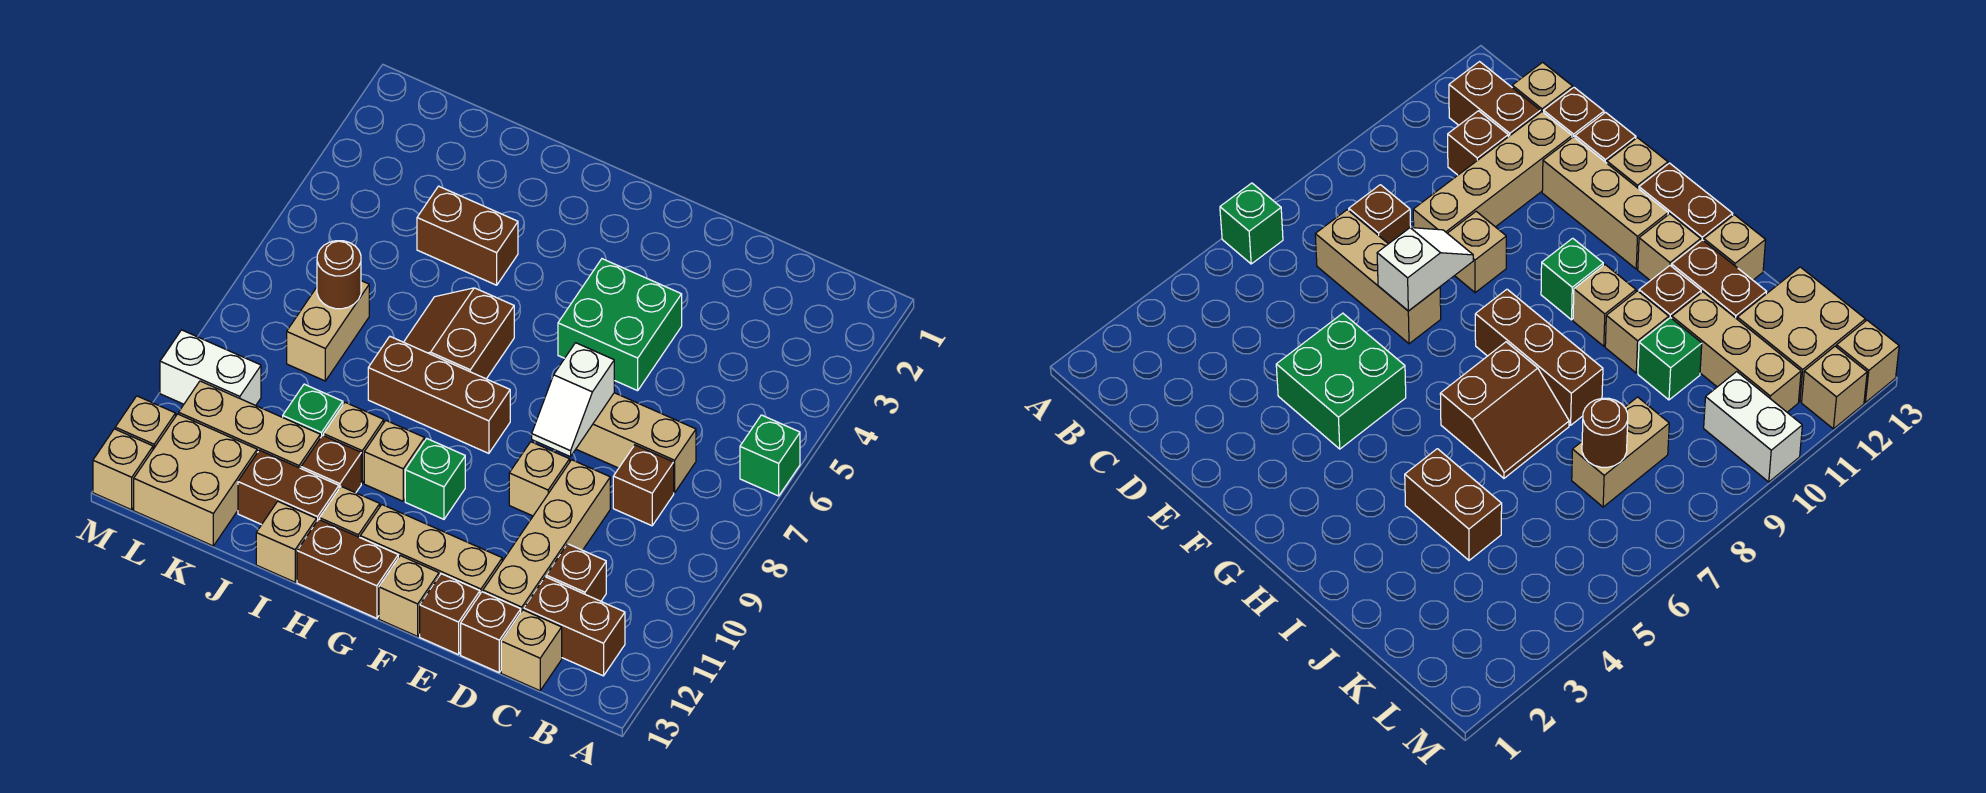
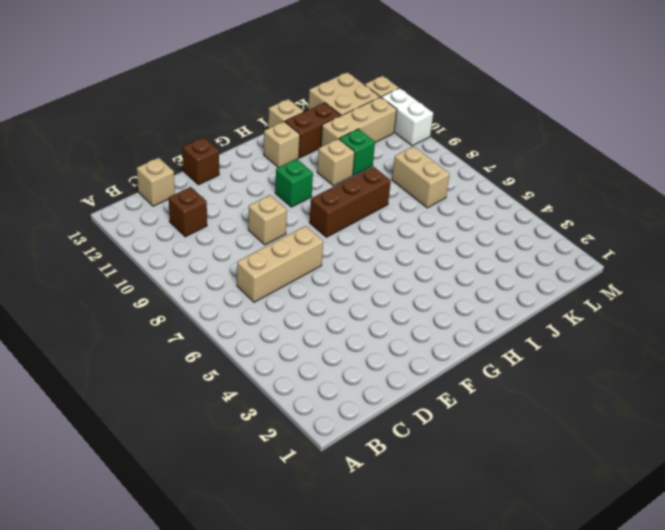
white 1x2 brick [381,88,433,146] -> white 1x2 brick turned to [160,330,261,406]
none -> green 1x1 brick [740,415,800,496]
none -> brown 1x2 brick [524,577,625,676]
none -> brown 1x1 brick [613,445,674,526]
none -> tan 1x4 brick [483,460,610,612]

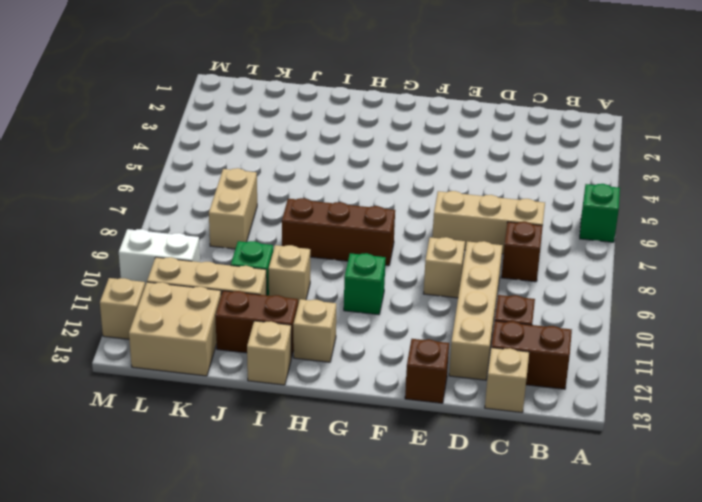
none -> brown 1x1 brick [461,592,521,672]
none -> green 2x2 brick [558,259,682,391]
none -> tan 1x3 brick [360,505,502,594]
none -> tan 1x1 brick [379,556,439,636]

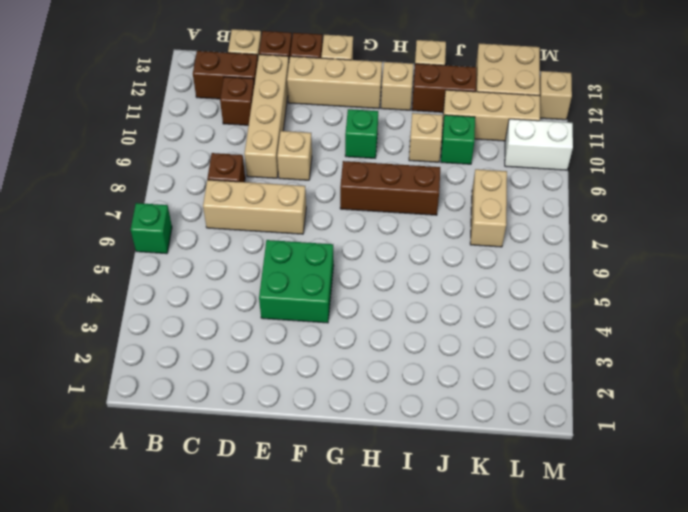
none -> brown 1x2 brick [297,519,398,618]
none -> brown 2x2 slope [404,288,514,379]
none -> tan 1x1 brick [364,421,425,501]
none -> brown 1x2 brick [417,186,518,285]

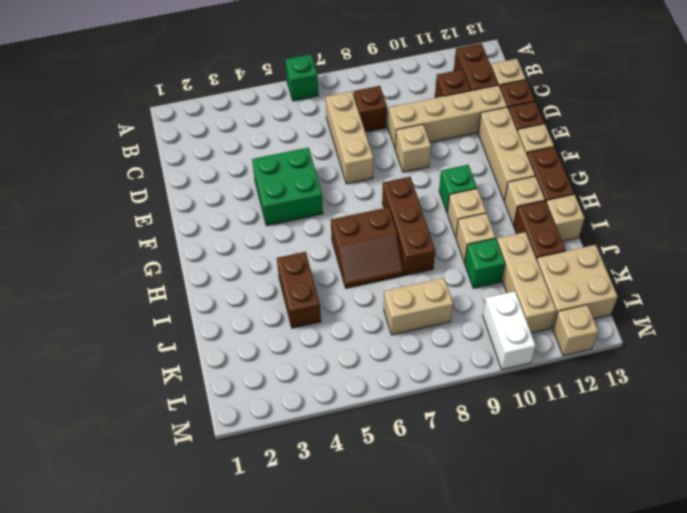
none -> brown 1x1 brick [301,435,361,493]
none -> tan 1x1 brick [93,429,153,510]
none -> white 1x2 slope [532,343,614,457]
none -> brown 1x1 round brick [317,241,361,309]

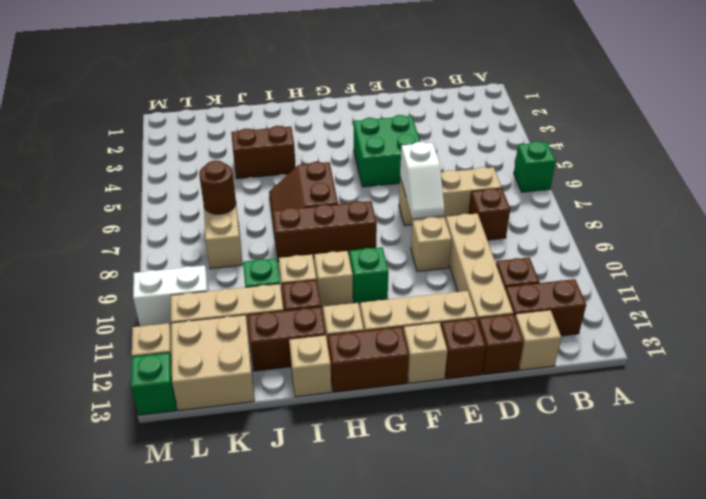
green 1x1 brick [131,353,176,415] -> tan 1x1 brick [93,429,153,510]

